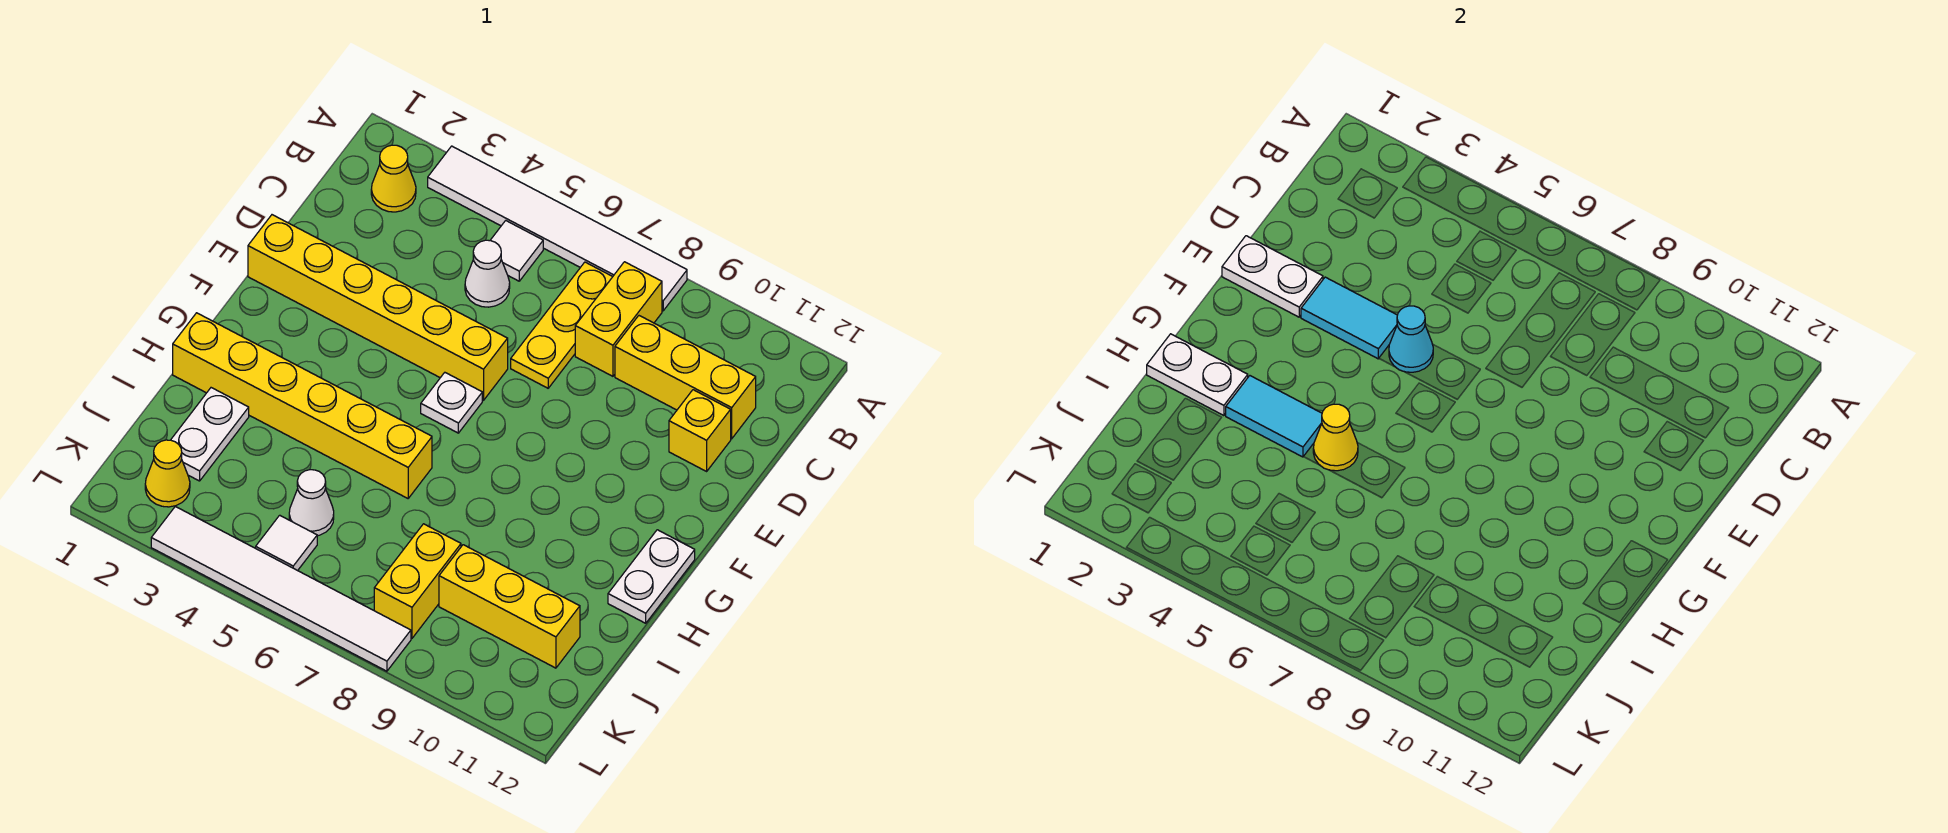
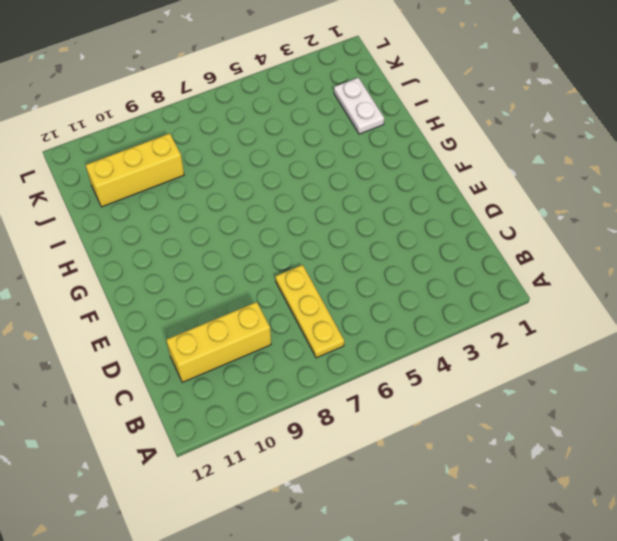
none -> white 1x6 tile [428,146,687,311]
none -> yellow 1x1 cone [371,145,416,212]
none -> white 1x1 tile [490,221,543,281]

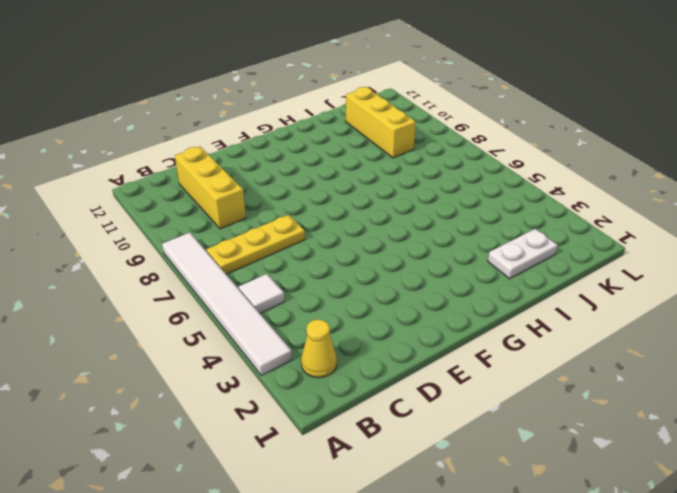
none -> yellow 1x2 brick [575,262,662,376]
none -> white 1x1 cone [465,240,510,307]
none -> yellow 1x1 brick [669,390,731,471]

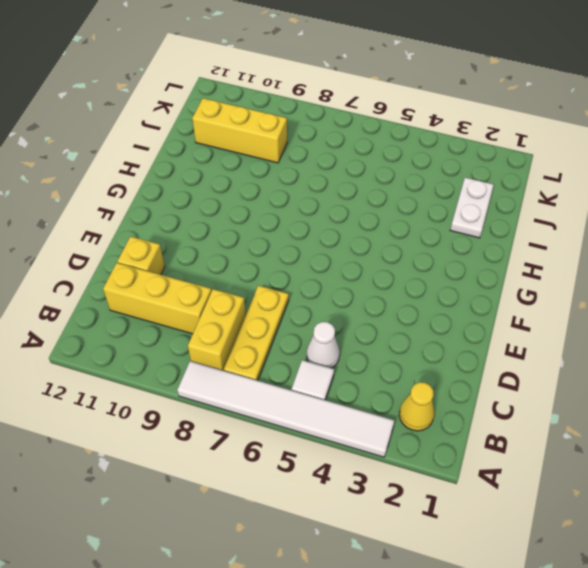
none -> yellow 1x6 brick [248,215,508,400]
none -> white 1x1 plate [421,373,482,433]
none -> white 1x2 plate [608,530,695,623]

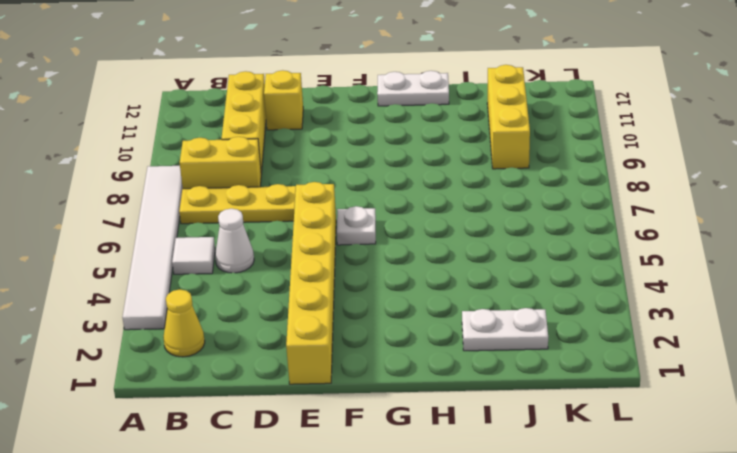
none -> yellow 1x6 brick [173,313,432,498]
none -> white 1x1 cone [289,470,334,536]
none -> yellow 1x2 brick [374,524,461,638]

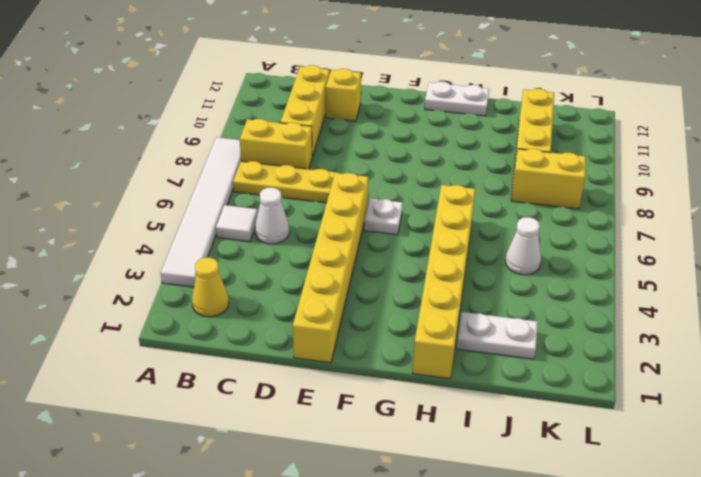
none -> yellow 1x1 cone [145,440,190,507]
none -> white 1x1 tile [256,515,317,571]
none -> white 1x6 tile [151,506,411,671]

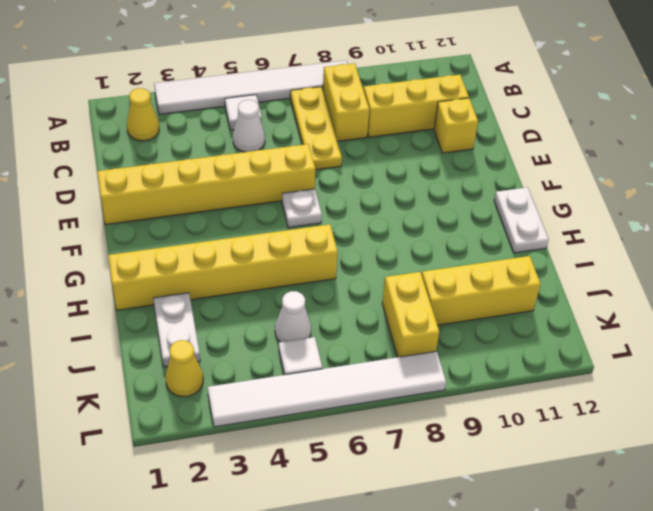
none -> white 1x2 plate [1222,236,1323,317]
none -> cyan 1x2 tile [1301,277,1397,359]
none -> cyan 1x1 cone [1389,306,1433,372]

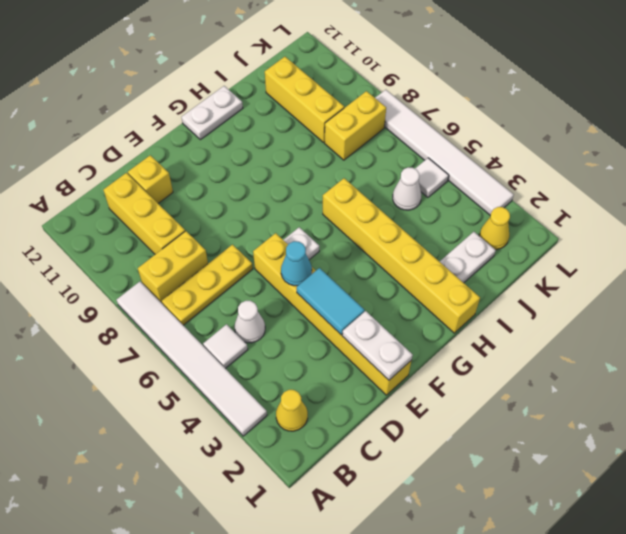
none -> white 1x2 plate [1147,334,1248,416]
none -> cyan 1x2 tile [1226,376,1322,457]
none -> yellow 1x1 cone [1313,404,1358,471]

